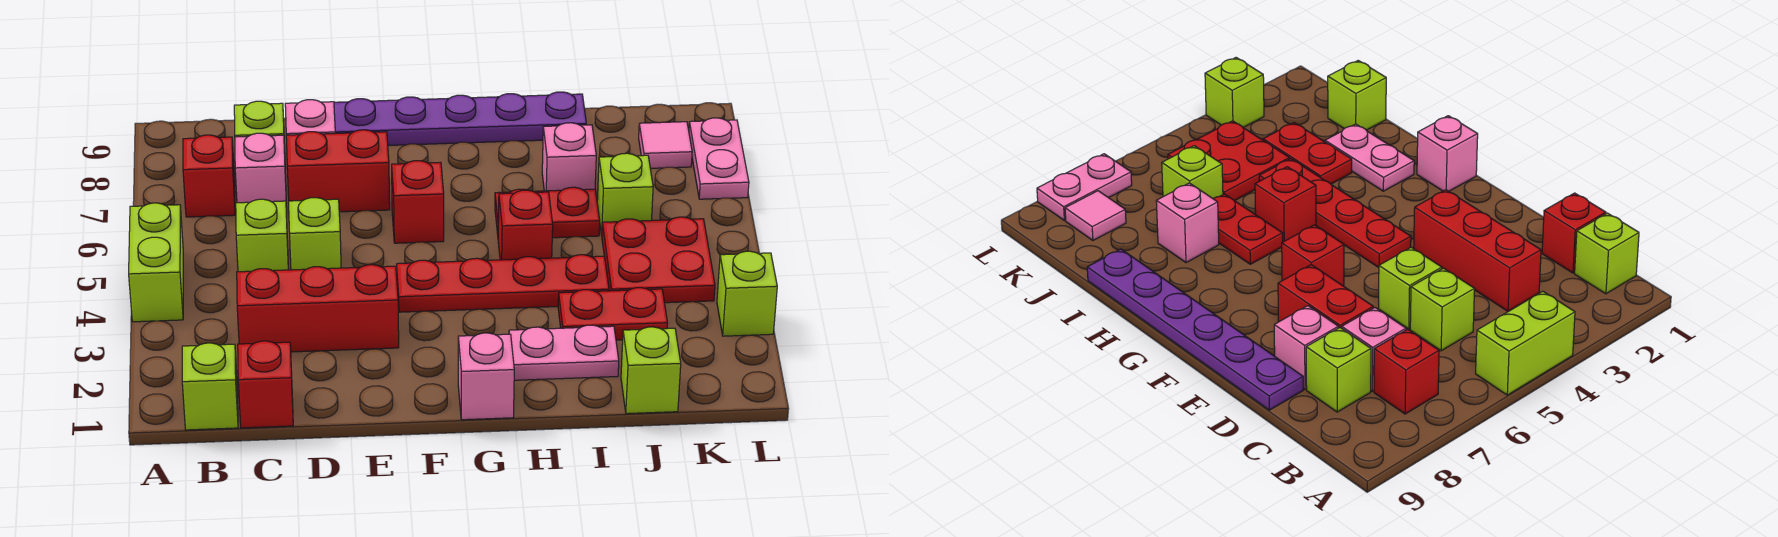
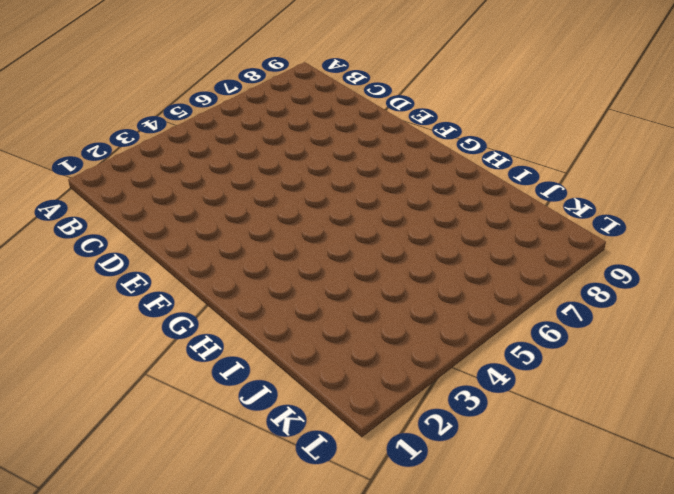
none -> lime 1x2 brick [129,203,183,322]
none -> lime 1x1 brick [182,343,238,430]
none -> red 1x1 brick [183,135,235,217]

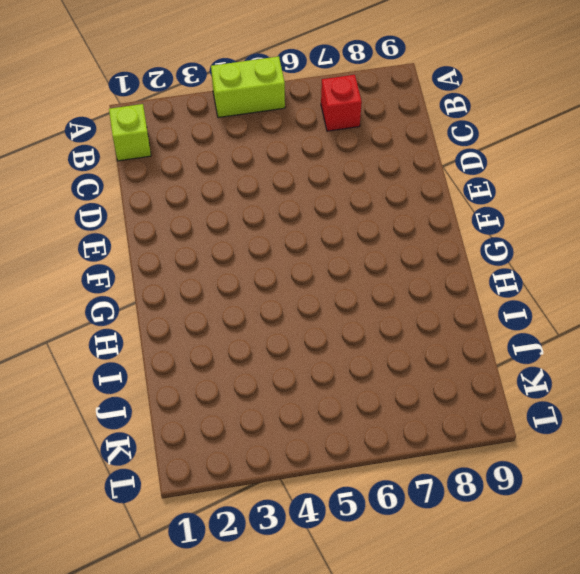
none -> red 1x1 brick [238,341,293,428]
none -> red 1x3 brick [237,265,399,352]
none -> lime 1x1 brick [236,199,288,272]

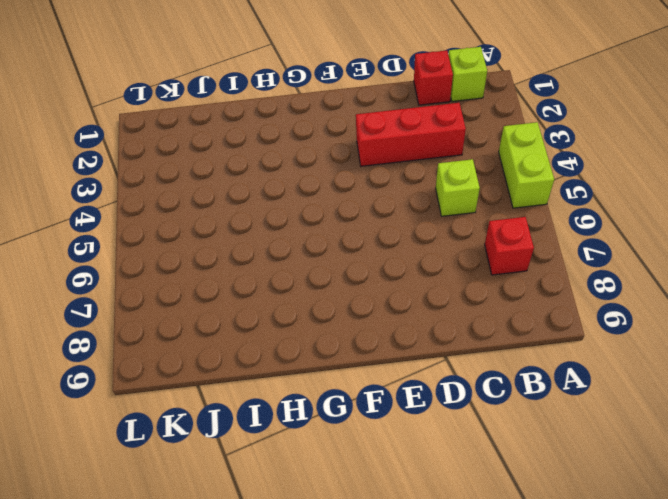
none -> pink 1x1 brick [235,133,287,213]
none -> lime 1x1 brick [234,101,286,176]
none -> lime 1x1 brick [289,198,341,270]

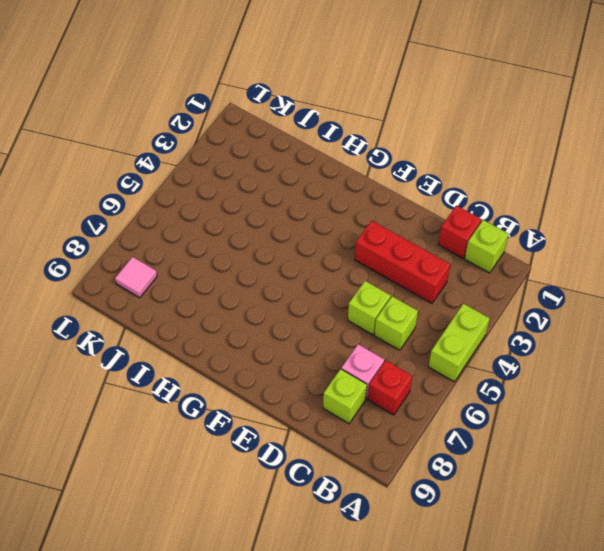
none -> red 1x2 brick [286,130,390,212]
none -> pink 1x1 brick [285,100,335,135]
none -> purple 1x6 plate [334,92,586,145]

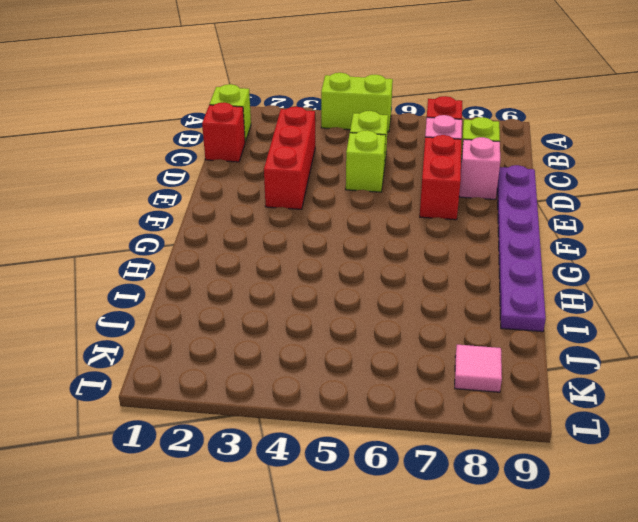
none -> red 1x4 plate [397,255,609,312]
none -> red 1x1 brick [392,161,444,243]
none -> pink 1x1 brick [458,333,514,420]

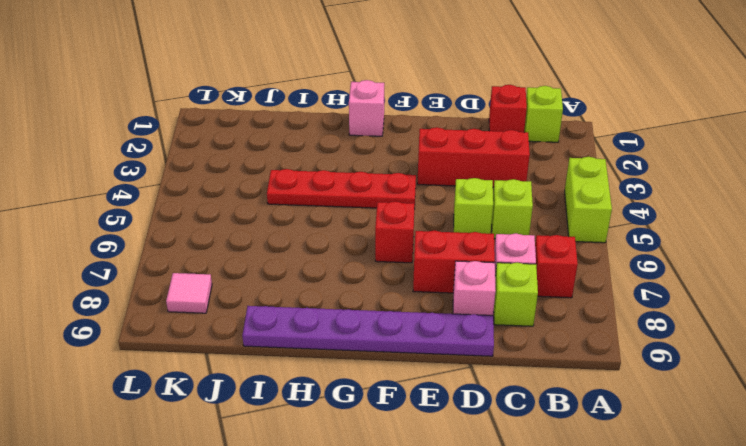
none -> pink 1x2 plate [509,325,619,380]
none -> red 1x1 brick [498,190,553,260]
none -> red 1x2 plate [495,187,600,238]

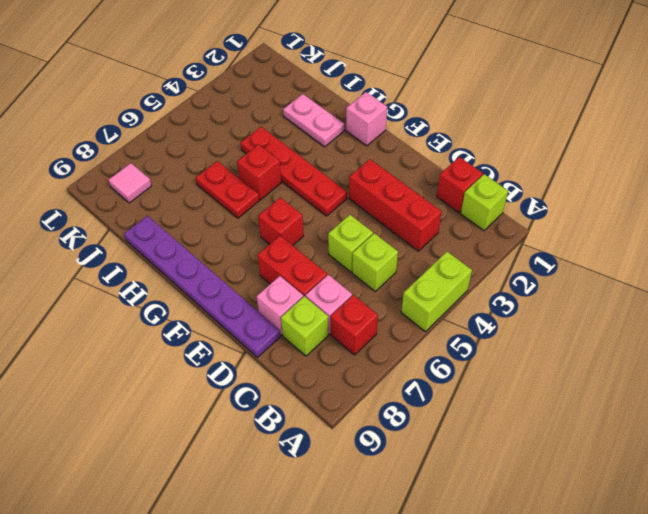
none -> red 1x2 plate [558,288,668,340]
none -> pink 1x1 brick [542,123,596,191]
none -> lime 1x1 brick [621,327,681,414]

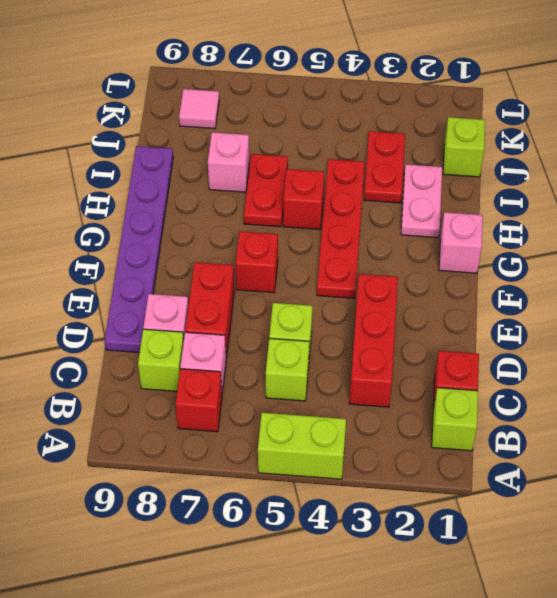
none -> red 2x2 plate [602,217,715,303]
none -> lime 1x1 brick [597,153,653,235]
none -> lime 1x1 brick [717,251,777,336]

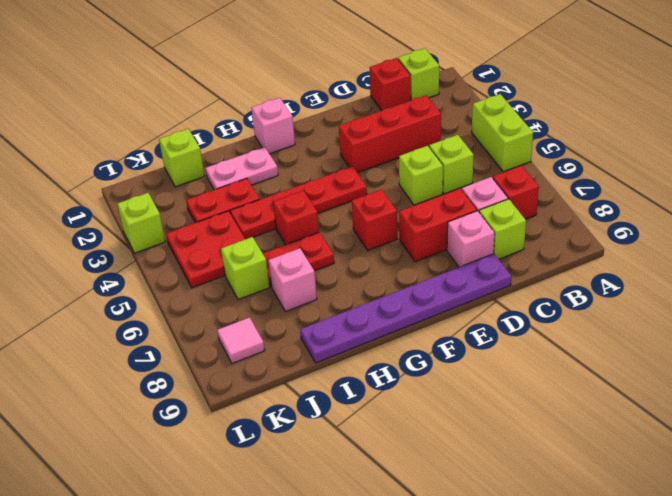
none -> pink 1x2 plate [689,118,749,199]

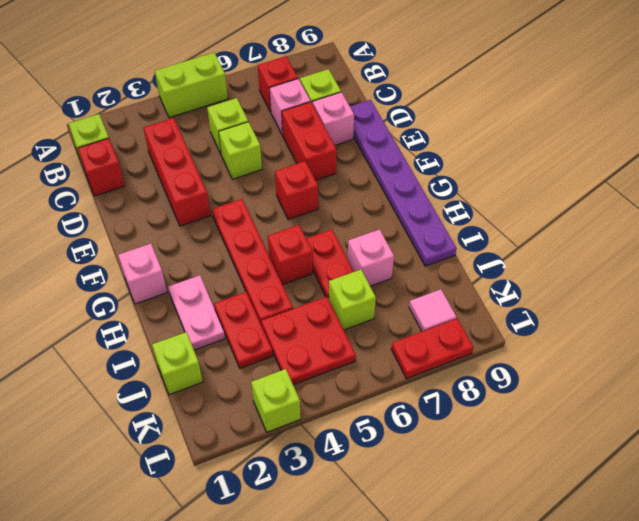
red 1x2 plate [391,319,473,379] -> pink 1x2 plate [689,118,749,199]

